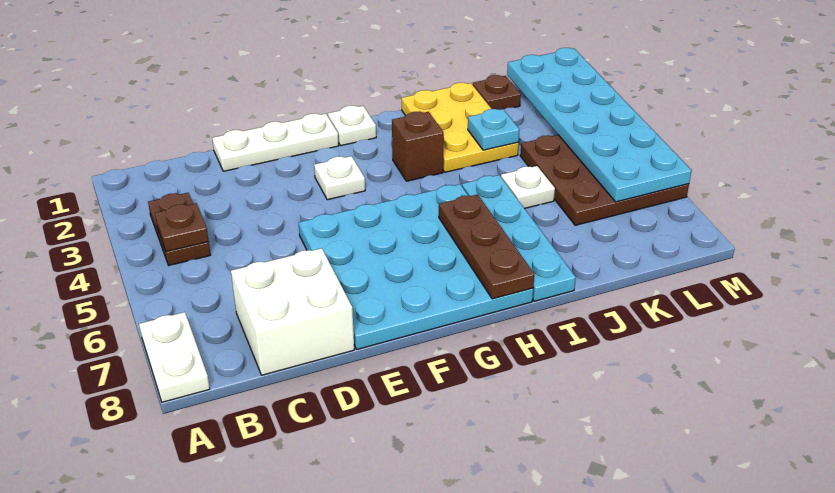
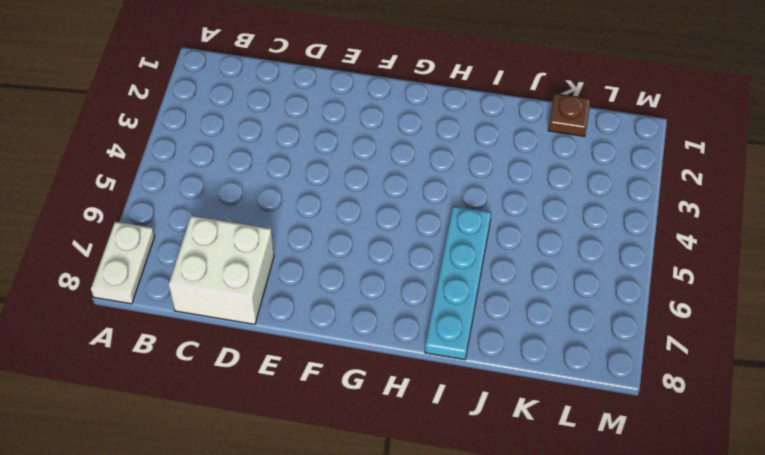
none -> brown 1x2 plate [148,193,211,265]
none -> white 1x3 plate [212,113,339,171]
none -> cyan 4x4 plate [299,184,533,349]

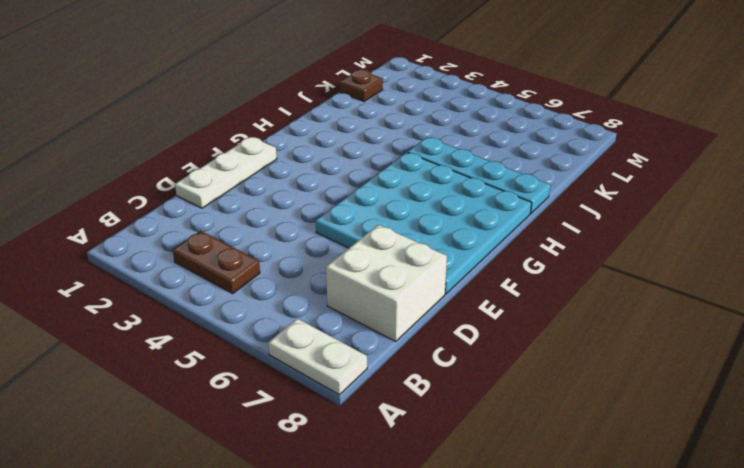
none -> white 1x1 plate [314,156,365,200]
none -> white 1x1 plate [328,106,376,146]
none -> brown 1x1 brick [392,111,444,181]

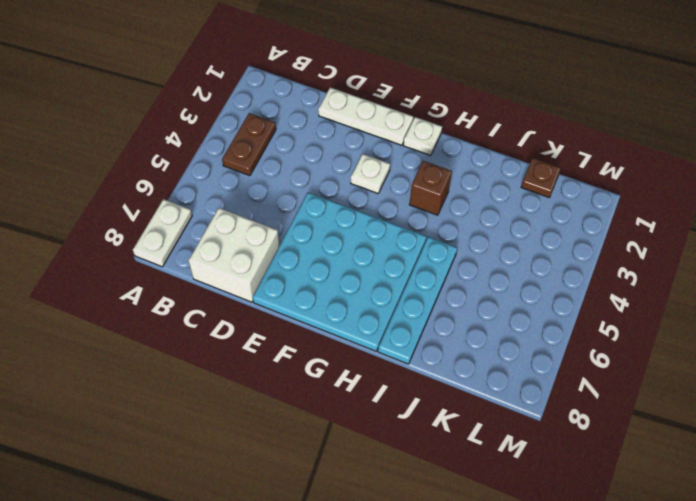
none -> yellow 2x3 plate [402,83,519,172]
none -> white 1x1 plate [501,166,555,209]
none -> brown 3x3 plate [520,135,689,225]

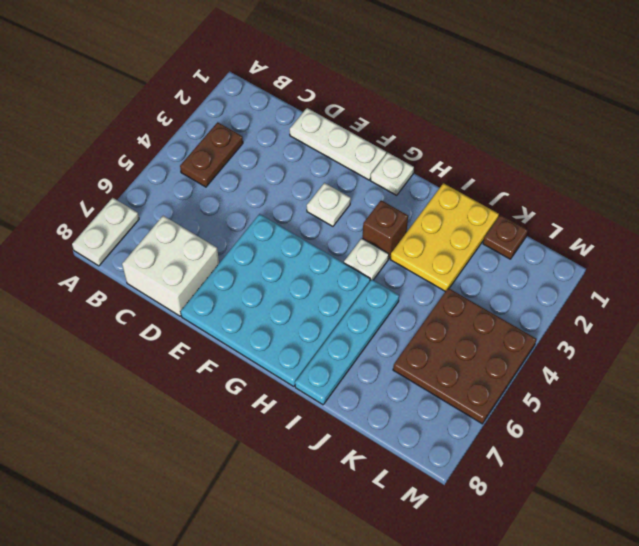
white 1x1 plate [344,238,389,281] -> white 1x1 plate moved to [501,166,555,209]
none -> brown 1x1 plate [155,203,209,252]
none -> brown 1x3 plate [439,195,534,299]
none -> cyan 1x1 plate [468,109,519,150]

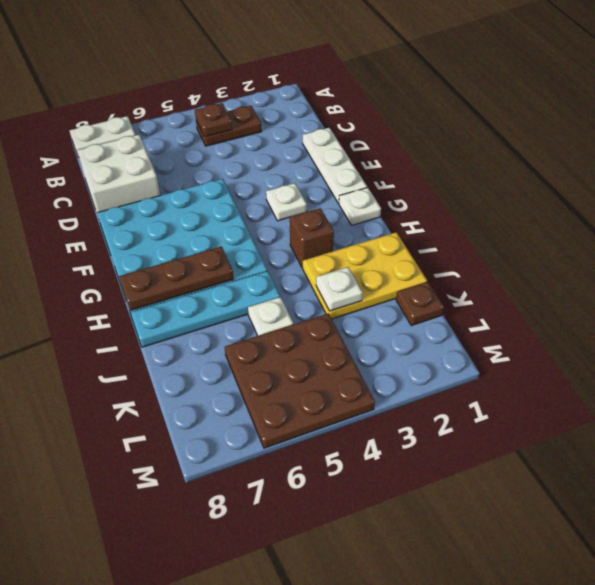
white 1x1 plate [316,267,363,311] -> cyan 1x1 plate [468,109,519,150]
none -> cyan 2x6 plate [507,48,692,202]

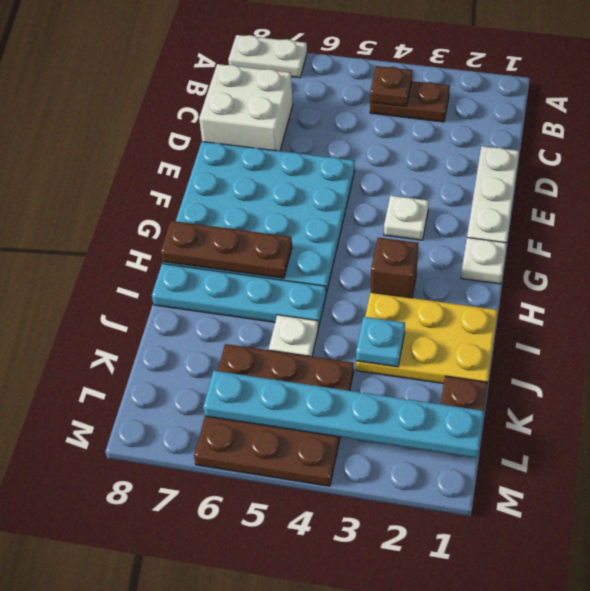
cyan 1x6 plate [203,371,484,458] -> cyan 2x6 plate [507,48,692,202]

